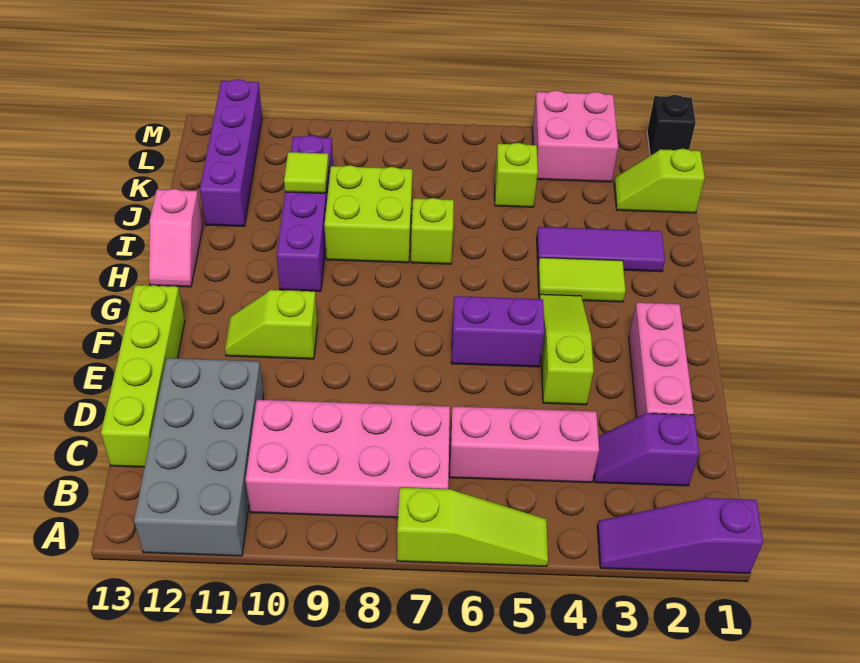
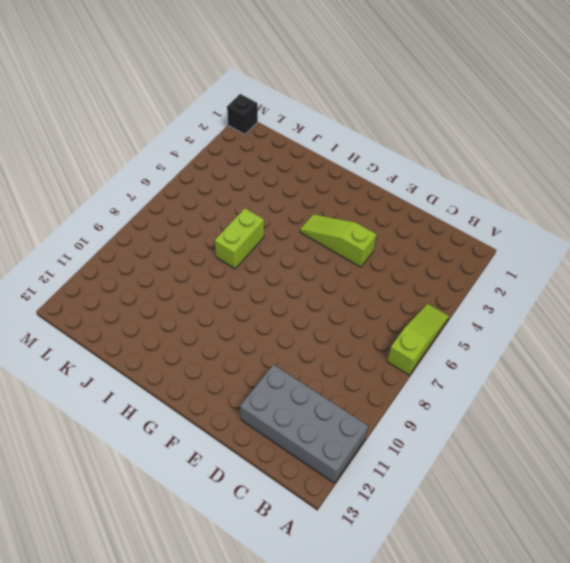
lime 1x2 brick [215,208,264,269] -> lime 1x1 brick [411,198,454,264]
none -> purple 1x3 slope [597,498,763,573]
none -> pink 2x4 brick [246,400,450,518]
none -> purple 1x2 slope [594,413,699,486]

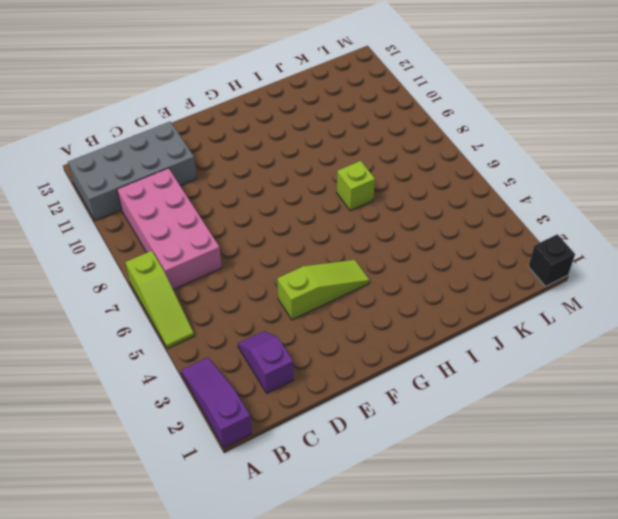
none -> pink 1x3 brick [449,406,599,483]
none -> lime 1x4 brick [101,285,185,467]
none -> pink 1x3 brick [629,303,694,418]

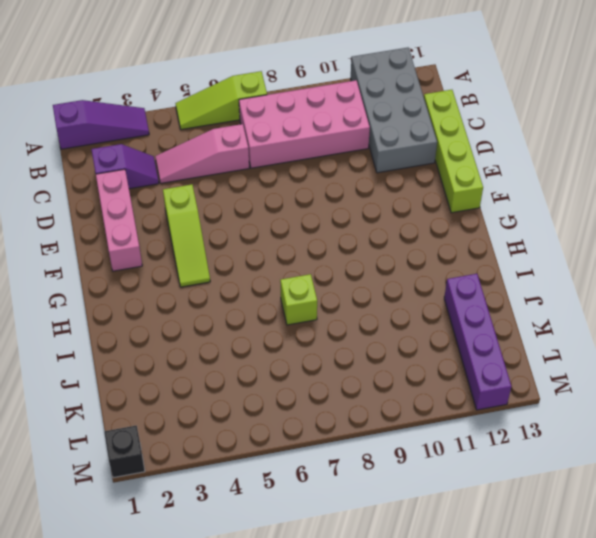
pink 1x3 slope [155,124,249,183] -> pink 1x3 brick [449,406,599,483]
none -> purple 1x2 brick [451,296,544,367]
none -> lime 1x2 slope [225,290,317,359]
none -> lime 1x2 tile [538,258,626,302]

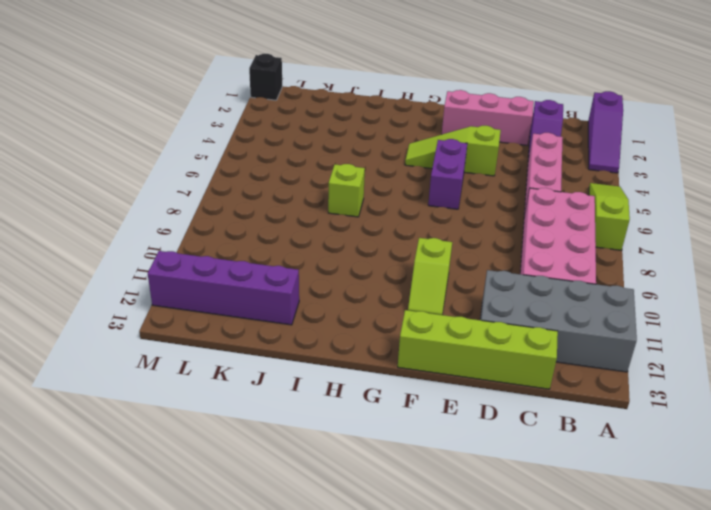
none -> lime 1x2 tile [538,258,626,302]
none -> purple 1x4 brick [277,135,333,291]
none -> pink 1x2 slope [149,189,203,287]

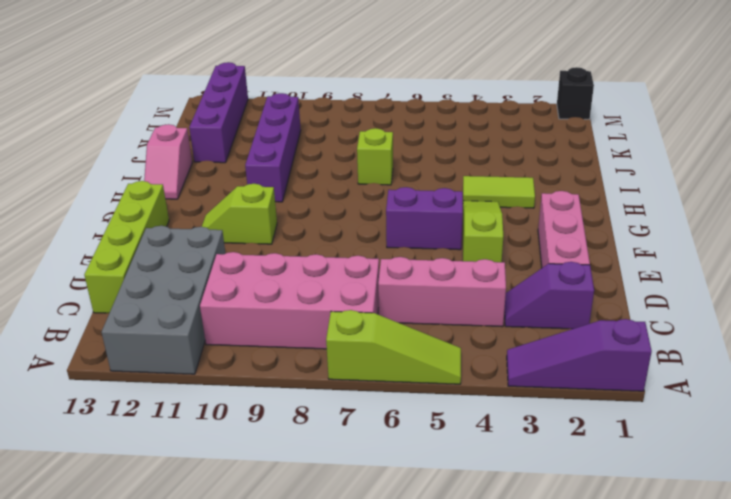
none -> purple 1x3 tile [537,227,665,272]
none -> lime 2x2 brick [324,165,412,263]
none -> lime 1x2 slope [614,149,705,213]

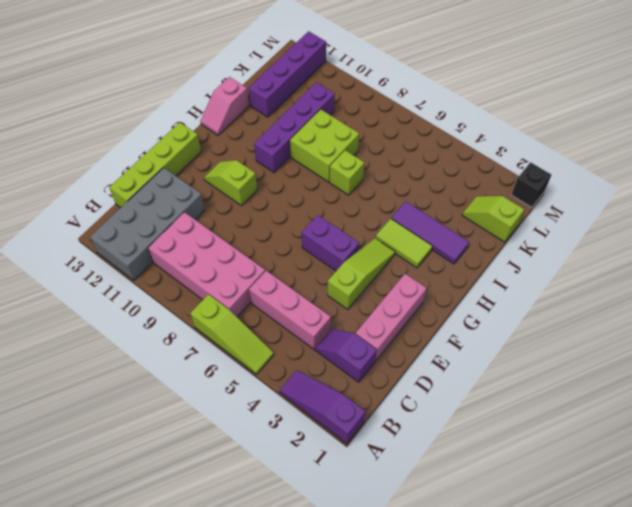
none -> lime 1x1 brick [495,143,538,207]
none -> pink 2x2 brick [532,91,618,182]
none -> lime 1x1 tile [284,152,329,194]

